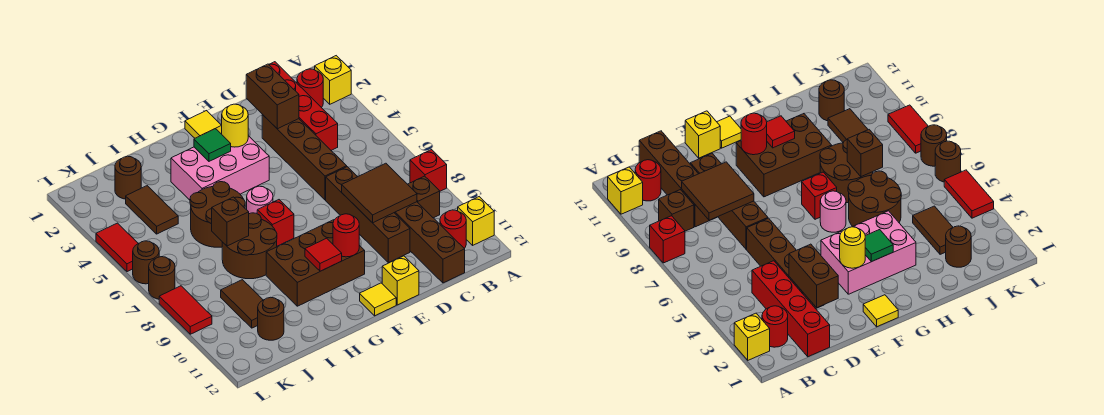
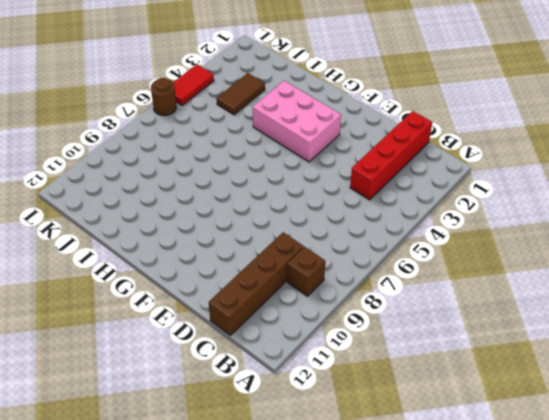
none -> yellow 1x1 brick [315,56,351,104]
none -> red 1x1 brick [410,150,447,191]
none -> yellow 1x1 brick [458,197,494,245]
none -> red 1x1 round brick [297,69,323,108]

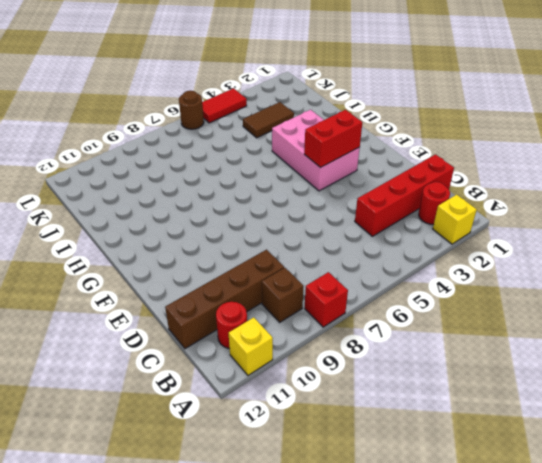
red 1x2 brick [304,110,362,168] -> yellow 1x1 round brick [222,104,248,147]
none -> brown 1x4 brick [262,115,347,200]
none -> brown 1x4 brick [326,167,410,263]
none -> yellow 1x1 brick [382,256,419,305]
none -> yellow 1x1 tile [185,111,222,138]

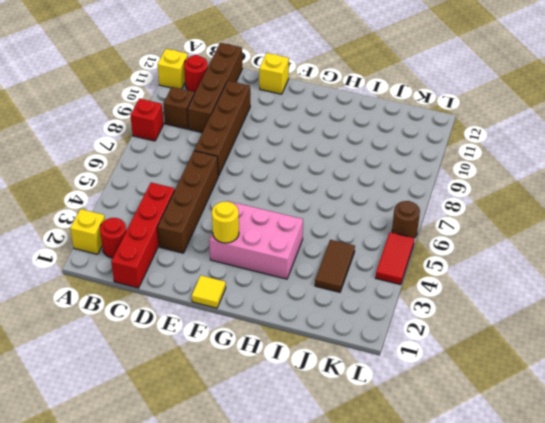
none -> brown 2x3 brick [266,220,365,306]
none -> yellow 1x1 tile [360,283,396,316]
none -> pink 1x1 round brick [247,186,273,214]
none -> red 1x1 brick [257,200,294,246]

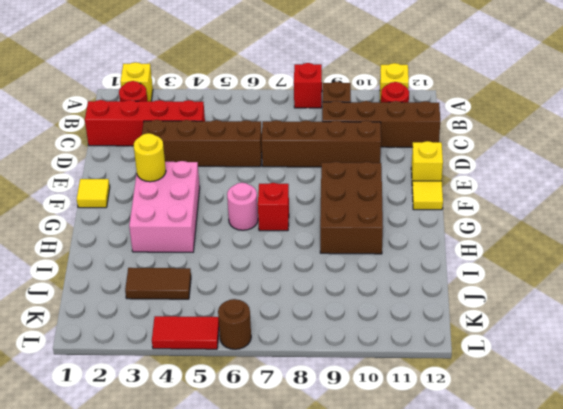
none -> brown 2x2 round brick [190,182,245,247]
none -> brown 2x2 round brick [222,213,277,279]
none -> brown 1x1 round brick [115,156,141,199]
none -> brown 1x2 tile [221,280,263,328]

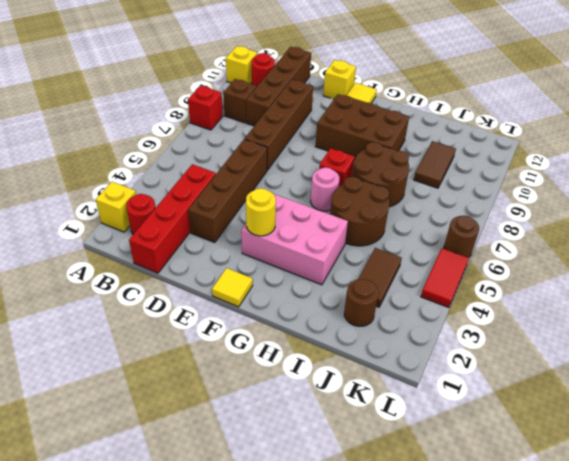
none -> brown 1x1 round brick [258,297,284,340]
none -> brown 1x1 round brick [149,257,175,299]
none -> red 1x2 tile [159,286,212,334]
none -> brown 2x2 tile [342,163,417,223]

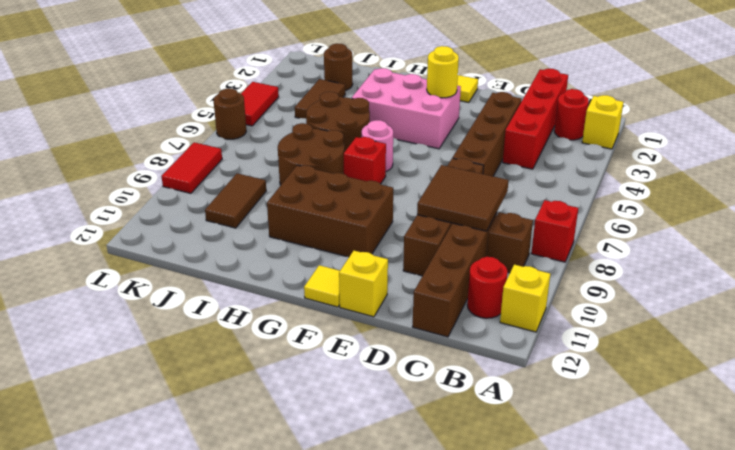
none -> brown 1x1 round brick [258,297,284,340]
none -> brown 1x1 round brick [149,257,175,299]
none -> brown 1x2 brick [246,64,299,129]
none -> red 1x1 round brick [333,214,359,257]

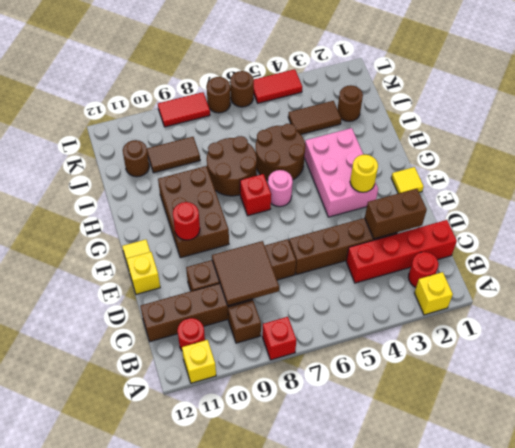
none -> green 1x1 tile [194,129,231,161]
none -> red 1x1 tile [305,238,342,271]
none -> brown 1x1 brick [212,197,249,246]

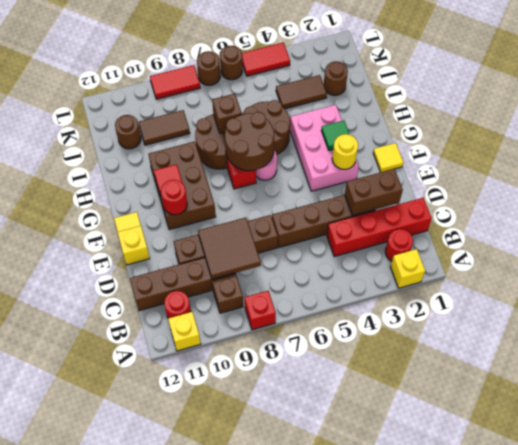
brown 2x2 round brick [225,112,274,171] -> none

